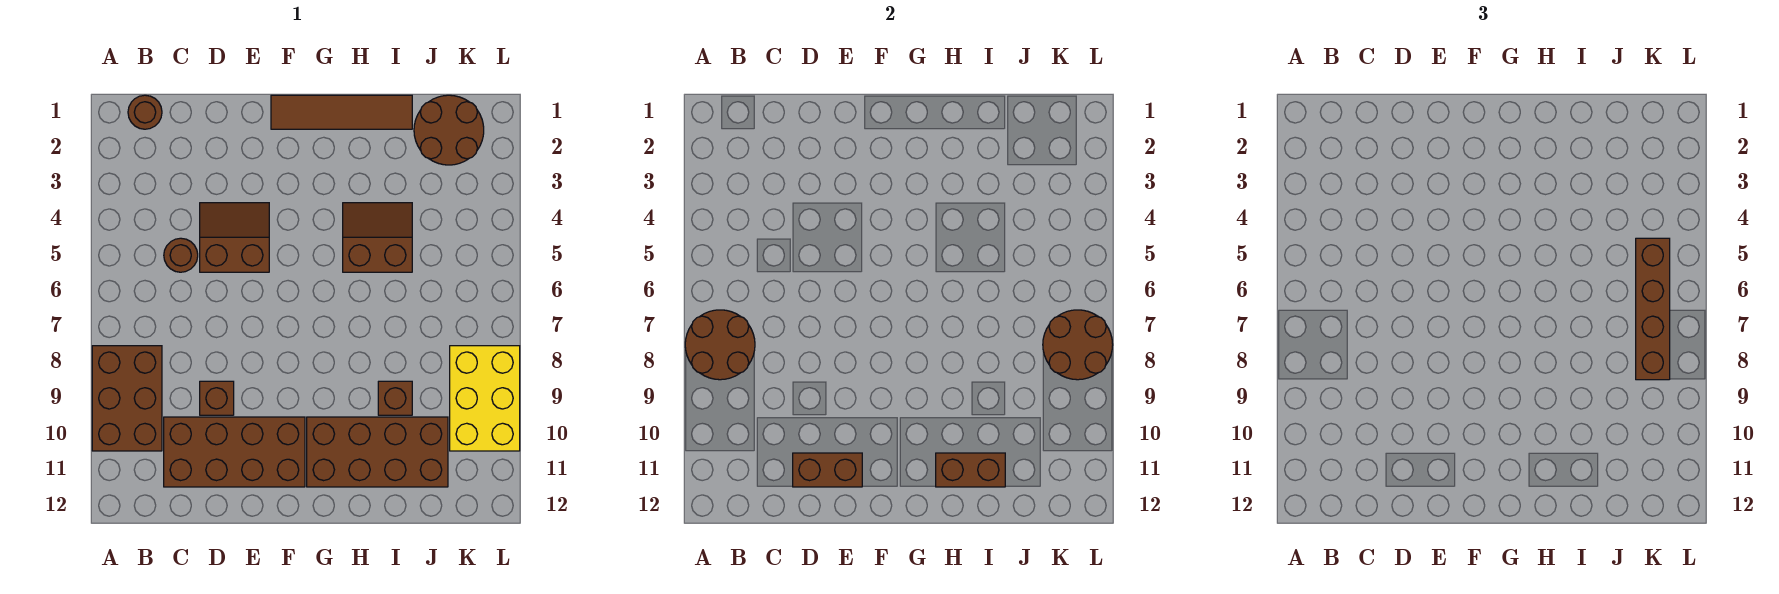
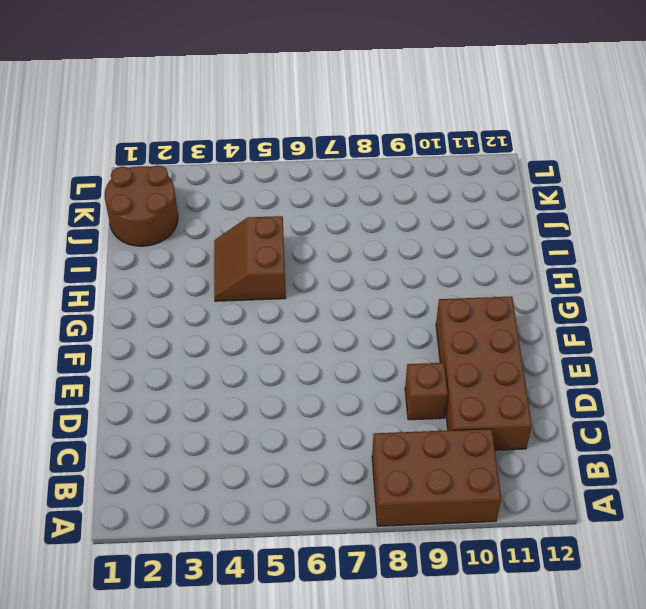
none -> brown 1x1 round brick [128,95,162,129]
none -> brown 1x1 round brick [164,238,198,272]
none -> brown 2x2 slope [200,203,269,272]

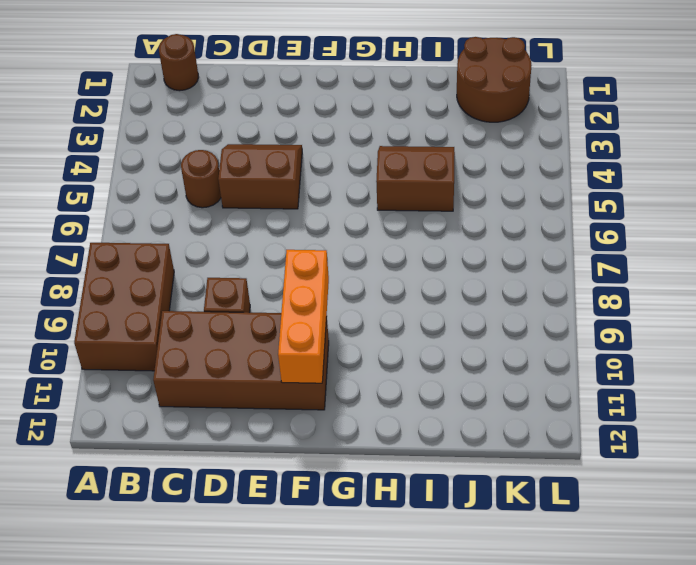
orange 1x3 brick [278,250,329,383] -> none
none -> brown 1x4 tile [271,95,412,129]
none -> brown 2x4 brick [307,417,448,487]
none -> brown 1x1 brick [378,381,412,415]

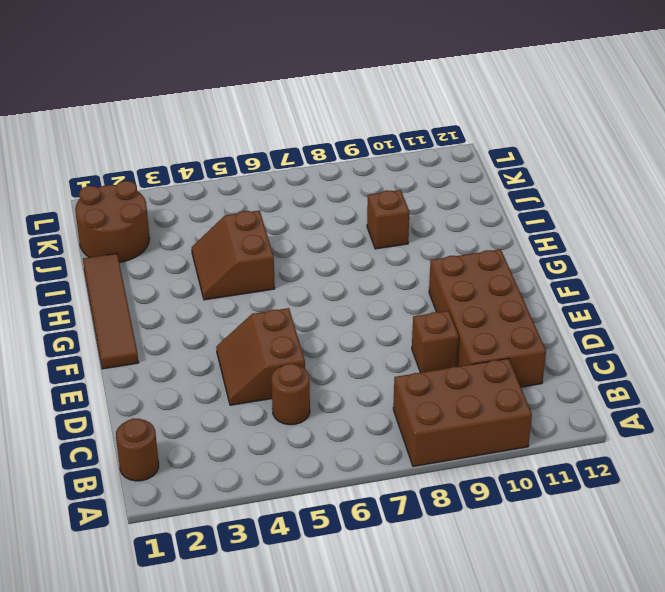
none -> brown 2x4 brick [307,417,448,487]
none -> yellow 2x3 brick [450,346,520,451]
none -> brown 2x2 round brick [685,310,755,380]

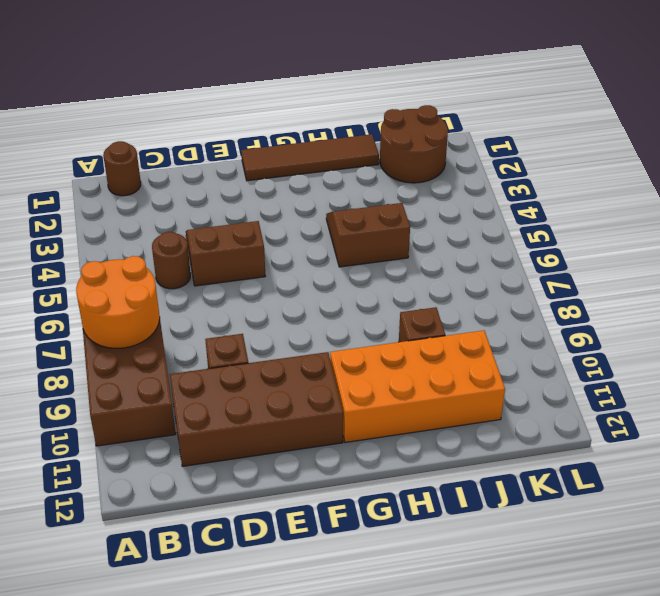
orange 2x2 round brick [76,256,160,348] -> brown 2x2 round brick [685,310,755,380]
orange 2x4 brick [330,330,505,442] -> brown 2x4 brick [307,417,448,487]
none -> yellow 2x3 brick [450,346,520,451]
none -> brown 1x2 brick [793,453,862,487]
none -> brown 1x2 brick [936,453,1005,487]

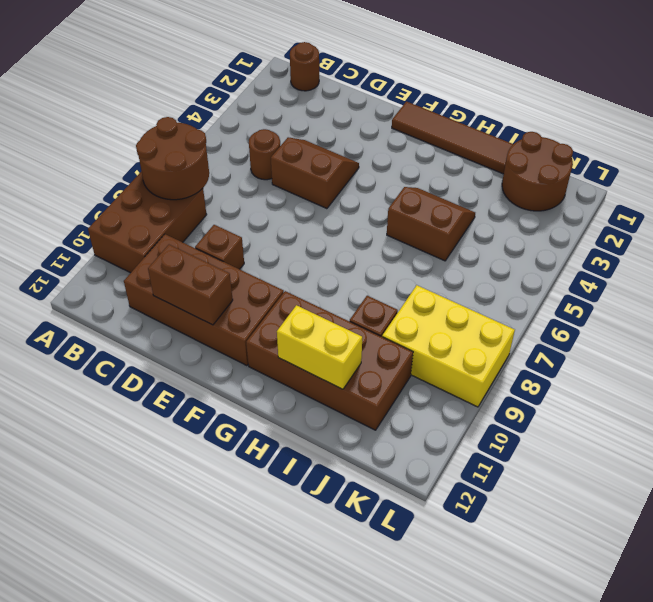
yellow 1x2 brick [277,305,362,389] -> brown 1x2 brick [936,453,1005,487]
yellow 2x3 brick [382,285,515,407] -> yellow 2x3 brick turned to [450,346,520,451]
none -> brown 2x2 round brick [1043,310,1113,380]
none -> brown 1x4 brick [1636,238,1670,380]

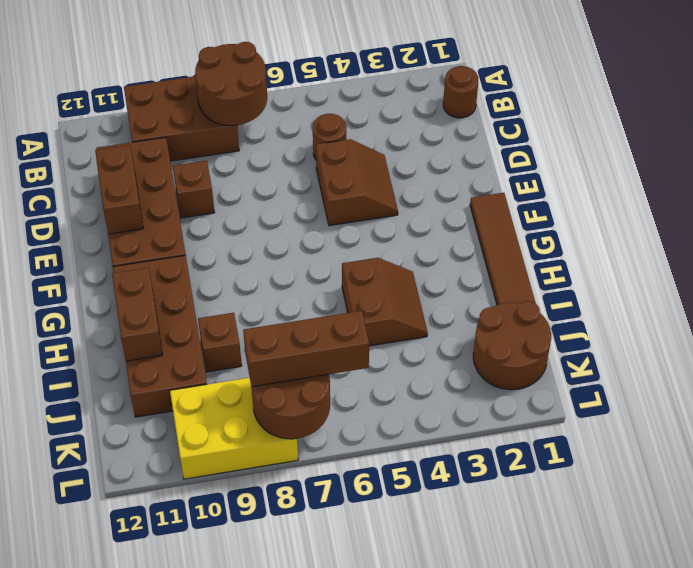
brown 1x3 brick [243,311,369,387] -> brown 1x4 brick [1636,238,1670,380]

